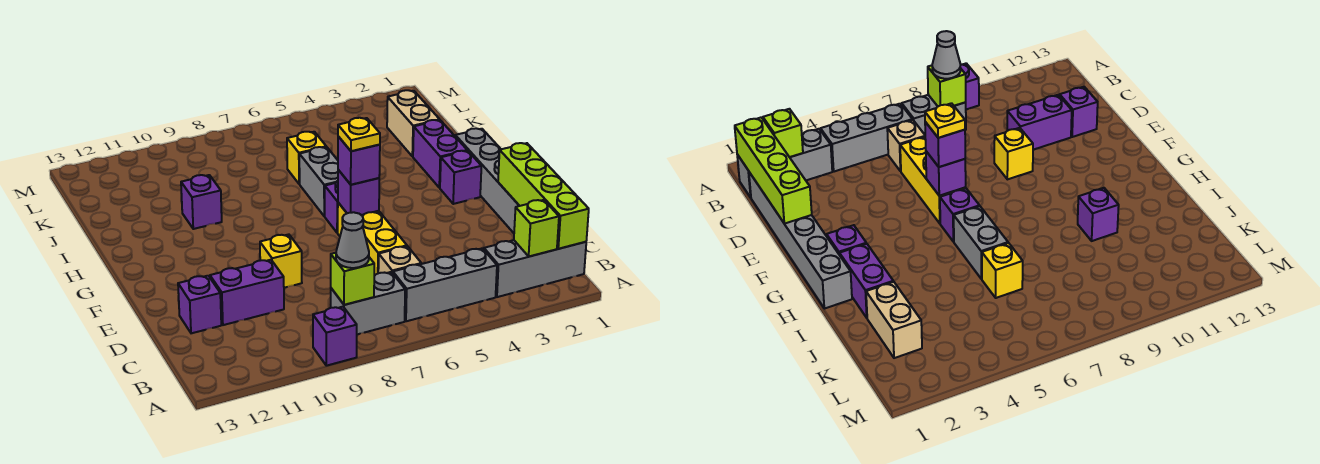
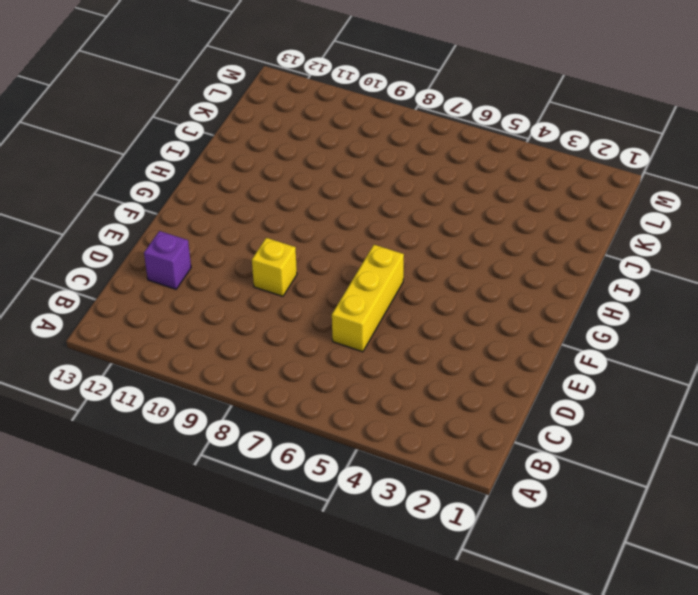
none -> purple 1x1 brick [313,307,357,366]
none -> grey 1x3 brick [484,240,586,297]
none -> grey 1x3 brick [393,248,497,321]

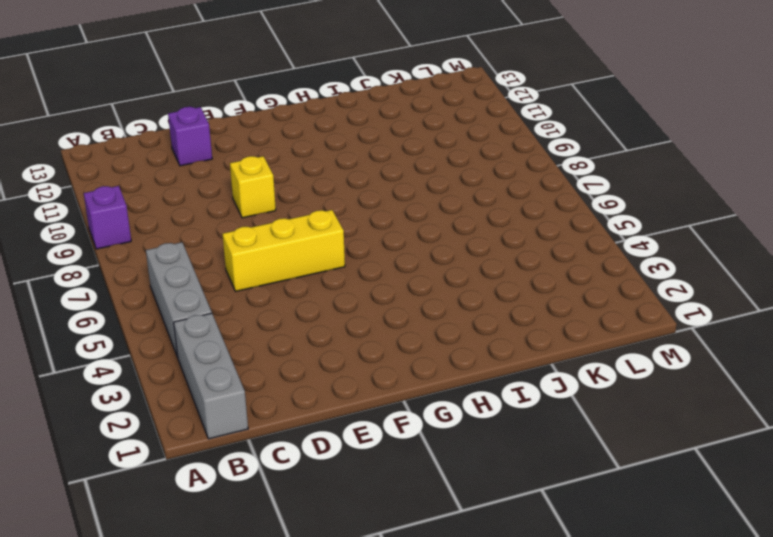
none -> grey 1x2 brick [331,272,405,334]
none -> grey 1x6 brick [455,128,519,233]
none -> tan 1x1 brick [378,246,421,273]

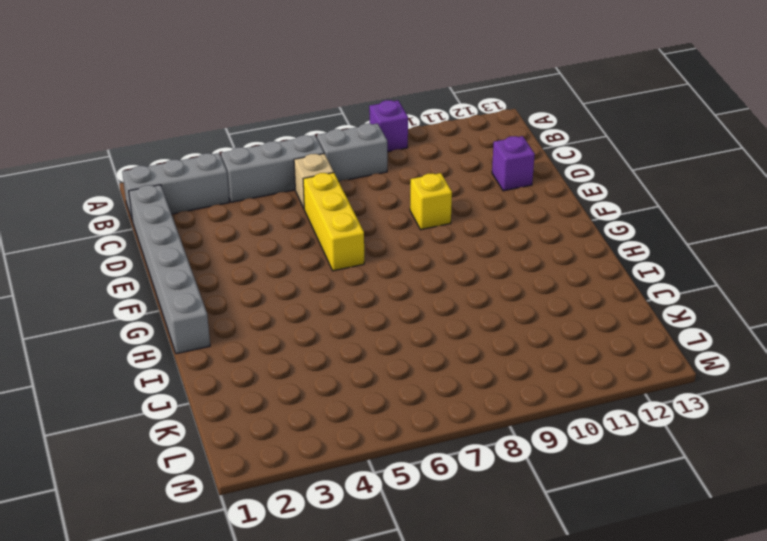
none -> purple 1x2 brick [210,260,284,325]
none -> purple 1x1 brick [440,151,481,204]
none -> purple 1x1 brick [325,181,338,233]

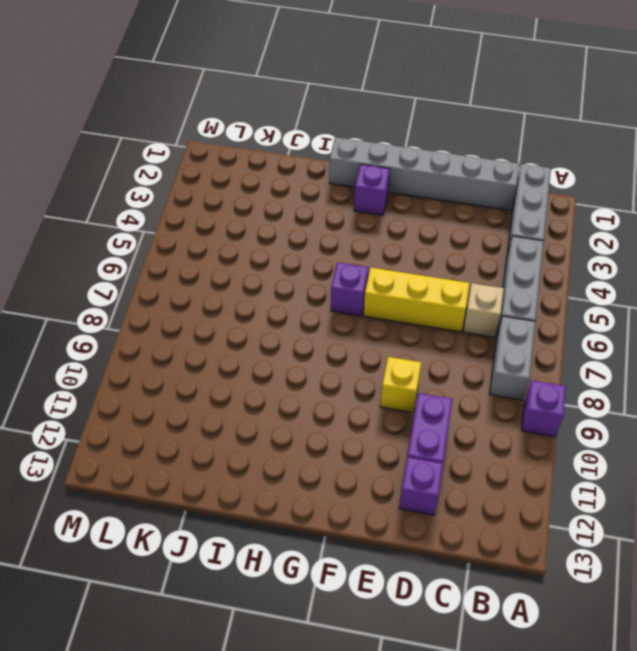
none -> purple 1x2 brick [413,120,467,188]
none -> grey 1x2 brick [299,147,338,216]
none -> purple 1x1 brick [181,175,222,229]

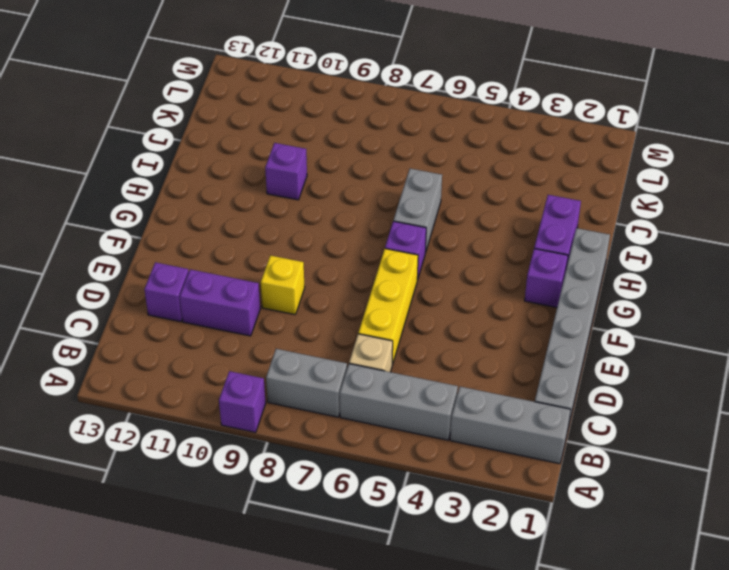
none -> tan 1x2 brick [387,90,440,157]
none -> yellow 1x1 brick [287,132,326,184]
none -> lime 1x4 brick [498,143,589,249]

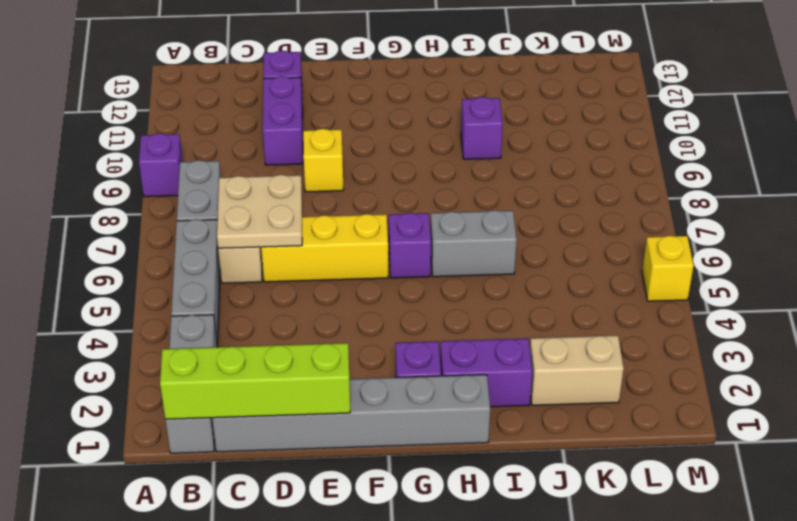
tan 2x2 plate [217,175,302,248] -> none
yellow 1x1 brick [642,236,694,301] -> yellow 1x1 brick moved to [287,132,326,184]
none -> lime 1x1 brick [514,200,559,256]
none -> lime 1x1 brick [331,253,374,305]
none -> purple 1x1 brick [338,170,379,215]

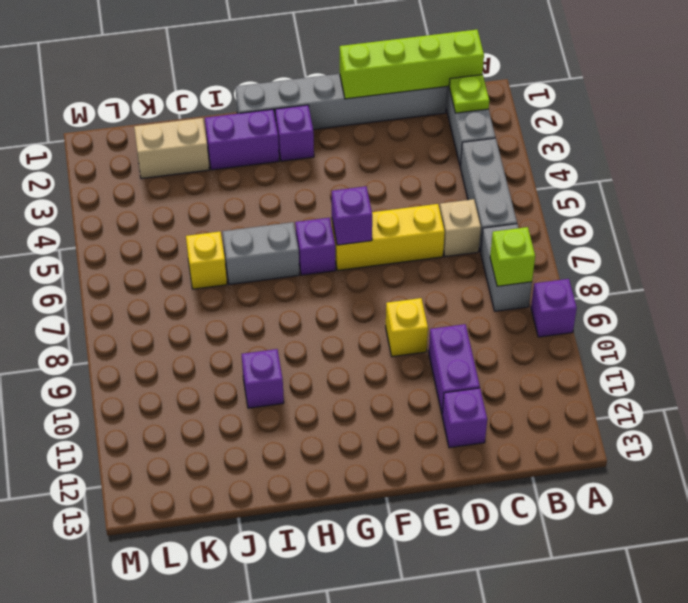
lime 1x1 plate [449,75,489,113] -> lime 1x1 brick [514,200,559,256]
none -> grey 1x1 cone [336,212,369,268]
none -> purple 1x1 brick [338,136,380,185]
none -> yellow 1x1 plate [338,118,380,151]

